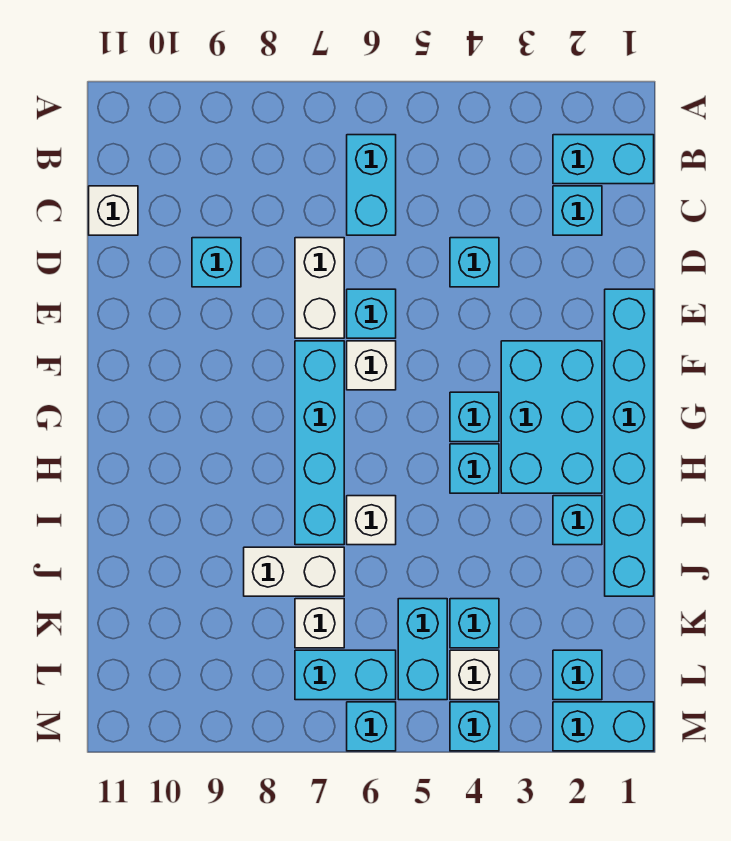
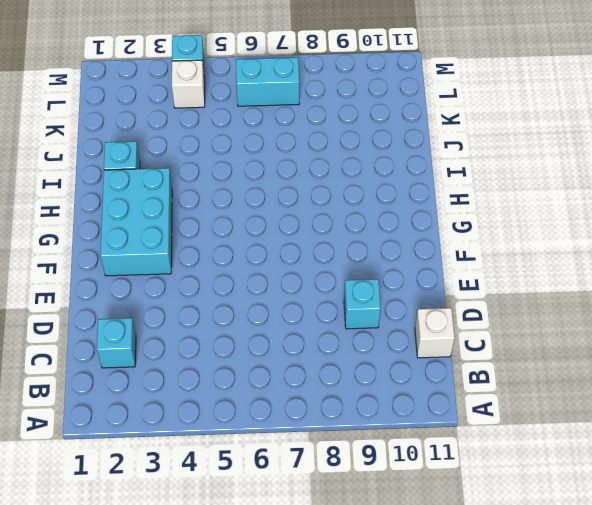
none -> cyan 1x2 brick [553,135,654,184]
none -> cyan 1x2 brick [347,135,396,235]
none -> cyan 1x1 brick [450,238,499,287]

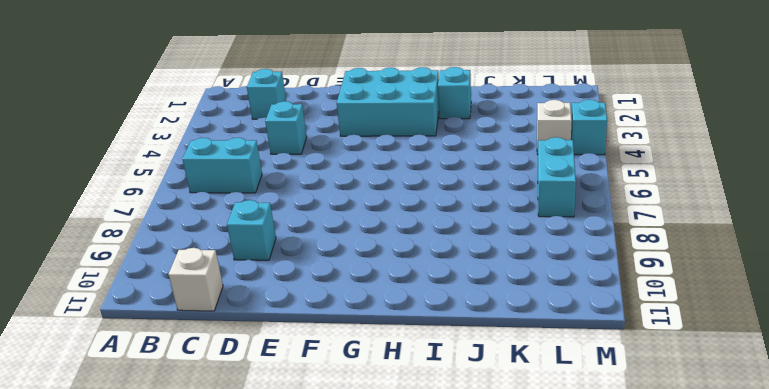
none -> cyan 1x2 brick [553,135,654,184]
none -> white 1x2 brick [295,238,344,338]
none -> cyan 1x6 brick [605,289,654,596]

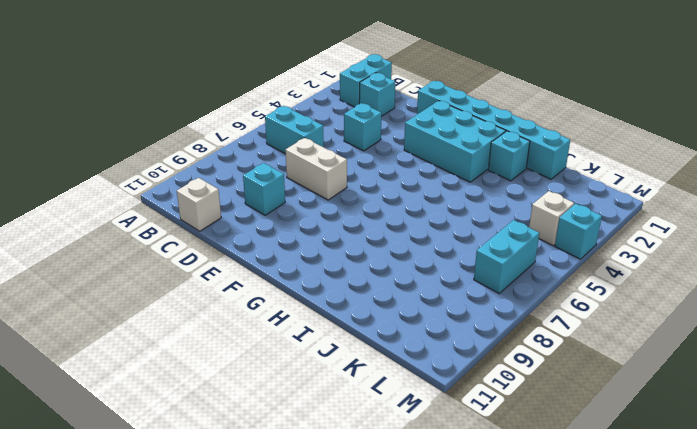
none -> cyan 1x1 brick [347,289,396,338]
none -> white 1x1 brick [347,341,396,390]
none -> cyan 1x4 brick [295,341,344,545]

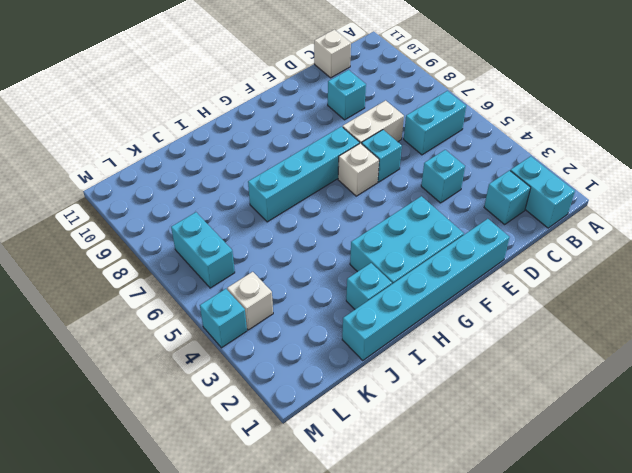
none -> cyan 1x1 brick [450,392,499,442]
none -> cyan 1x1 brick [450,444,499,493]
none -> white 1x1 brick [347,496,396,545]

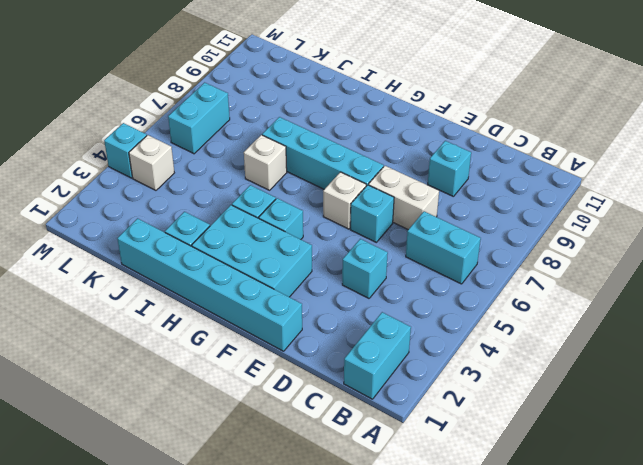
none -> cyan 1x1 brick [553,186,602,235]
none -> white 1x1 brick [89,186,138,235]
none -> white 1x2 brick [244,547,344,596]

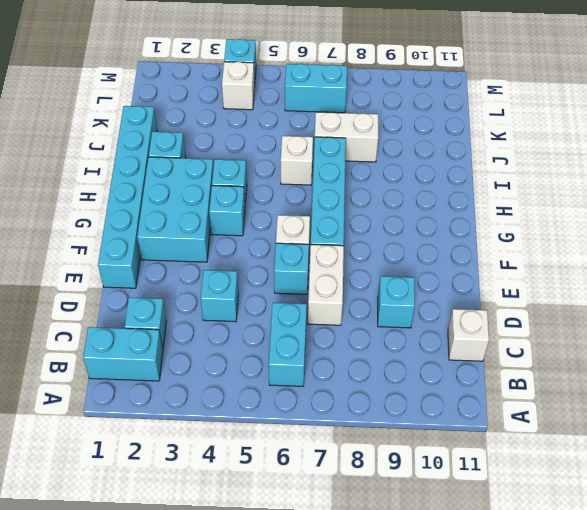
none -> cyan 1x1 brick [450,599,499,648]
none -> cyan 1x2 brick [398,599,447,700]
none -> white 1x1 brick [295,599,344,648]

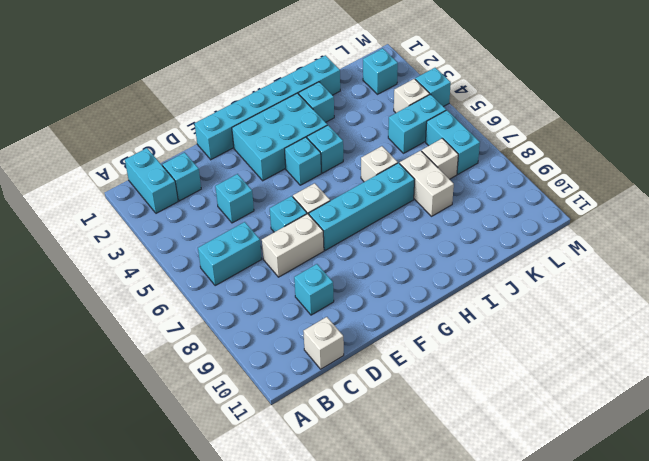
none -> cyan 1x1 brick [450,599,499,648]
none -> cyan 1x2 brick [553,702,654,751]
none -> cyan 1x1 brick [347,702,396,751]

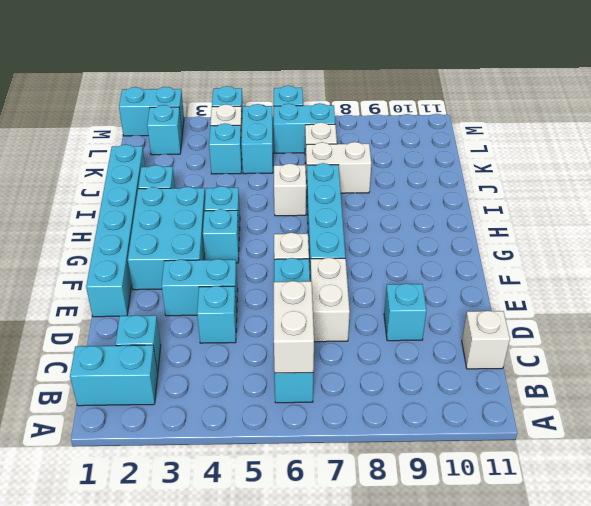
white 1x2 brick [274,281,314,373] -> none
cyan 1x2 brick [161,259,238,316] -> none

